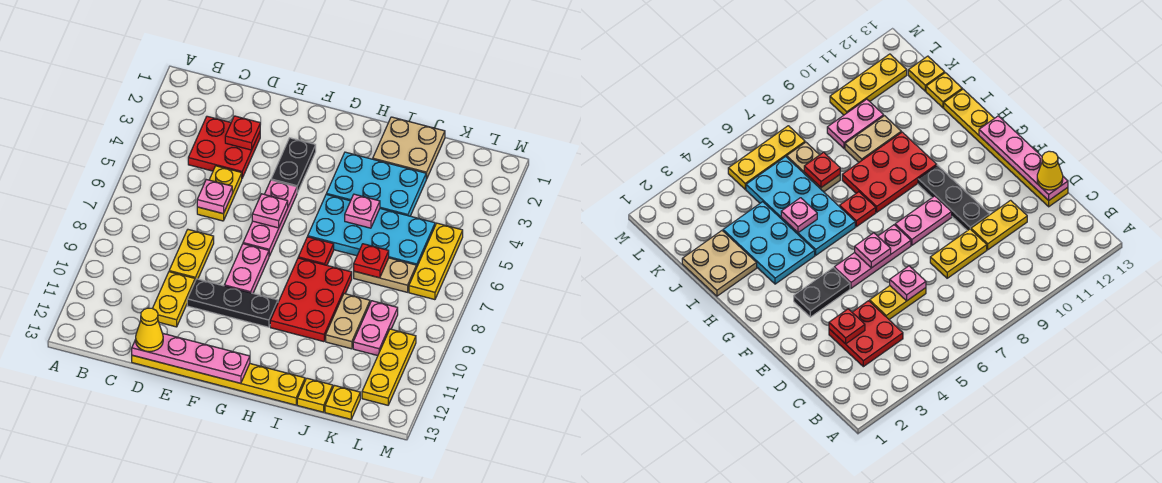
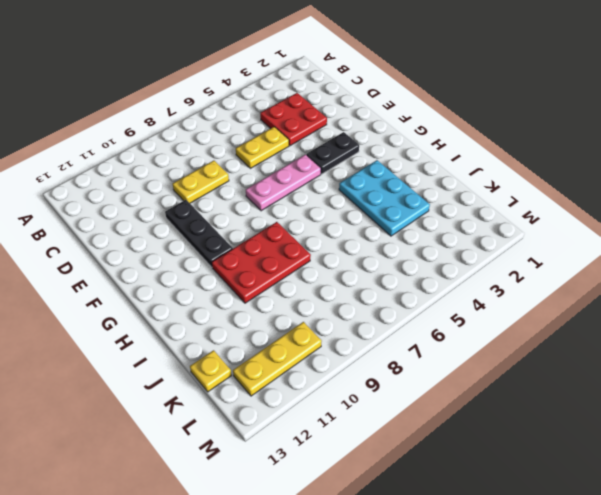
none -> yellow 1x2 plate [153,272,195,327]
none -> yellow 1x6 plate [132,355,305,405]
none -> pink 1x2 plate [224,244,269,293]

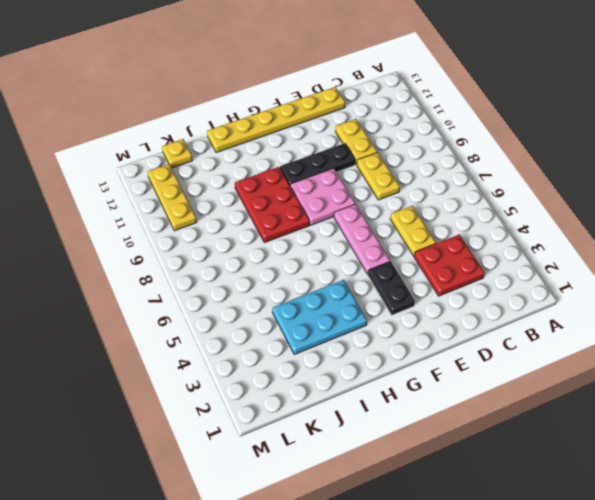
pink 2x2 plate [290,168,355,225] -> pink 1x2 plate [224,244,269,293]
none -> cyan 2x4 plate [308,195,435,268]
none -> red 1x1 plate [298,237,334,265]
none -> tan 2x2 plate [373,117,445,179]

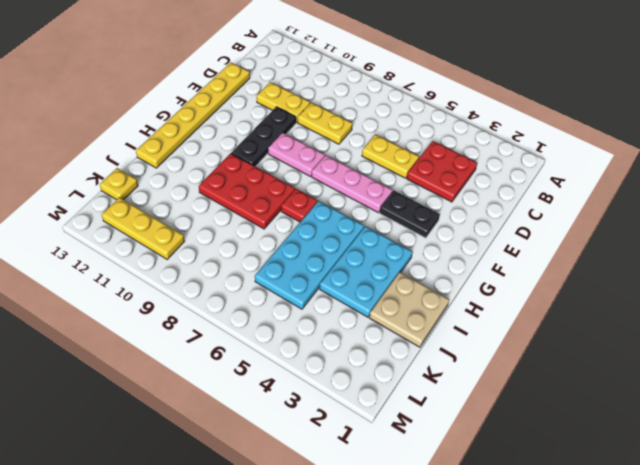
none -> tan 1x2 plate [354,258,416,292]
none -> tan 1x2 plate [326,294,370,349]
none -> yellow 1x1 plate [297,378,333,412]

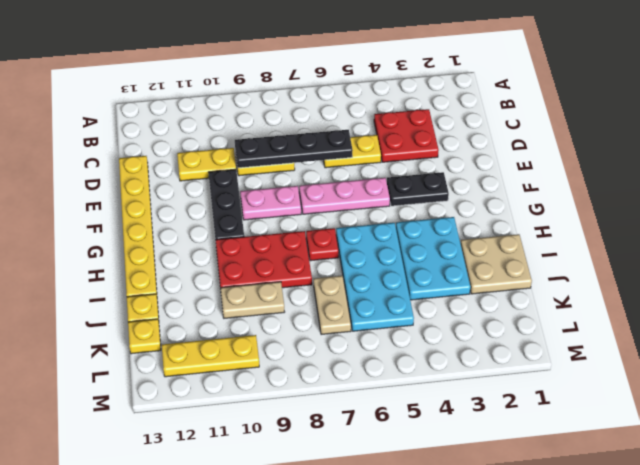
black 1x4 plate [235,130,353,168] -> pink 1x1 plate [197,180,232,214]
none -> pink 1x2 plate [353,301,398,356]
none -> yellow 1x3 plate [409,223,463,300]
none -> red 1x1 plate [225,116,260,150]

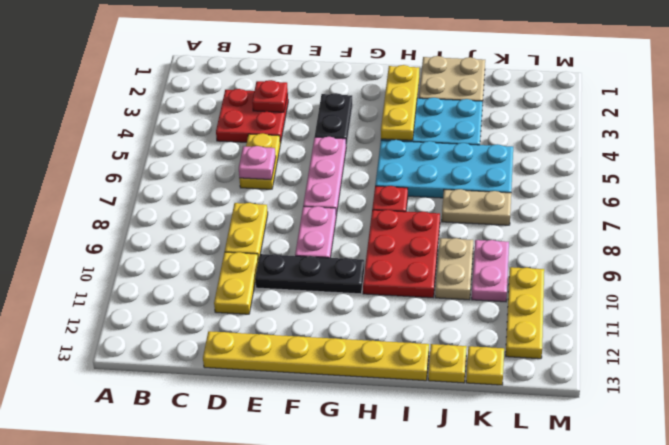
yellow 1x3 plate [381,65,419,140] -> yellow 1x3 plate moved to [409,223,463,300]
none -> pink 1x4 plate [132,334,250,383]
none -> pink 1x1 plate [252,194,288,228]
none -> pink 1x1 plate [345,194,380,228]

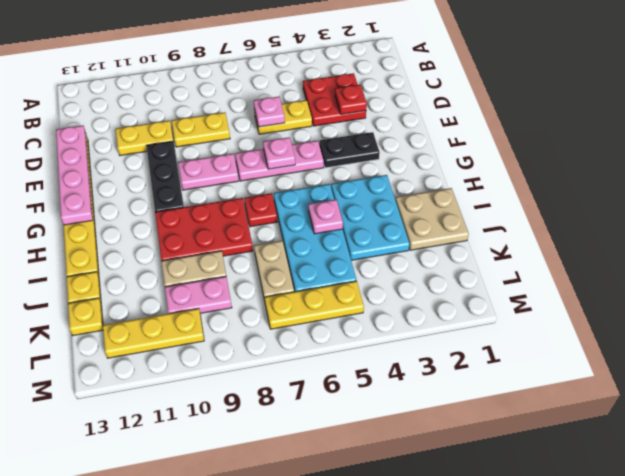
none -> red 1x1 plate [354,244,389,278]
none -> yellow 1x1 cone [136,308,163,352]

